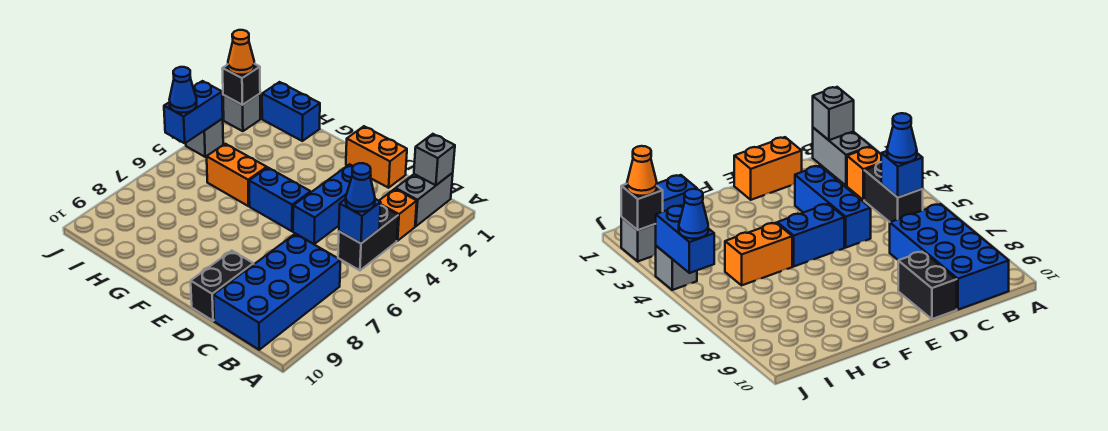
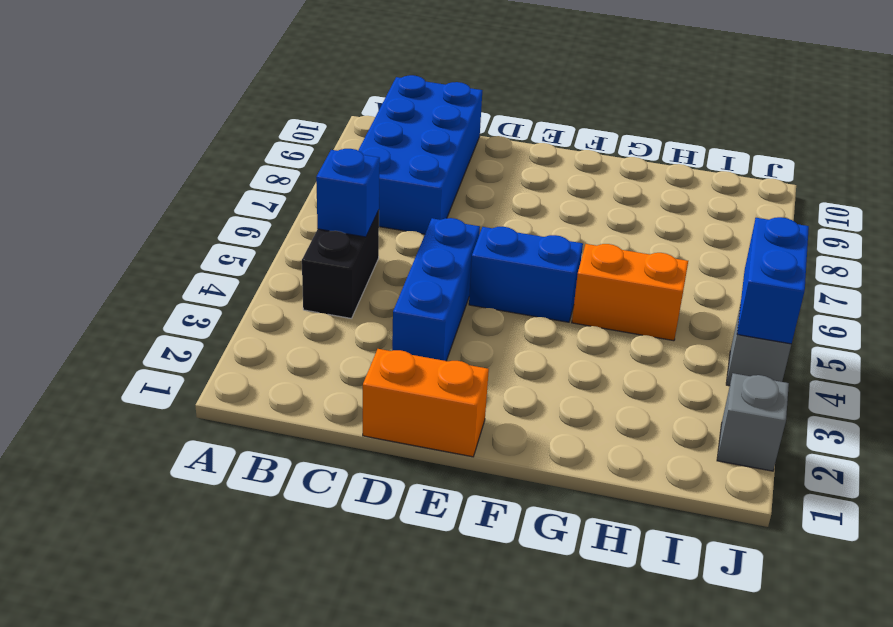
none -> grey 1x2 brick [396,173,453,226]
none -> orange 1x1 brick [379,189,417,241]
none -> black 1x2 brick [191,251,254,321]

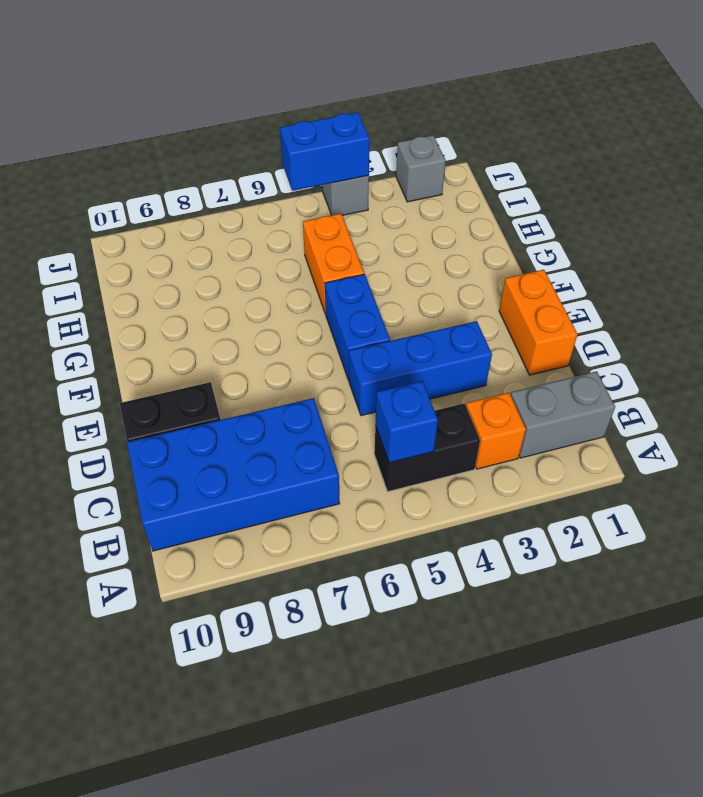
none -> blue 1x2 brick [262,82,320,141]
none -> grey 1x1 brick [414,134,455,185]
none -> black 1x1 brick [222,64,260,105]

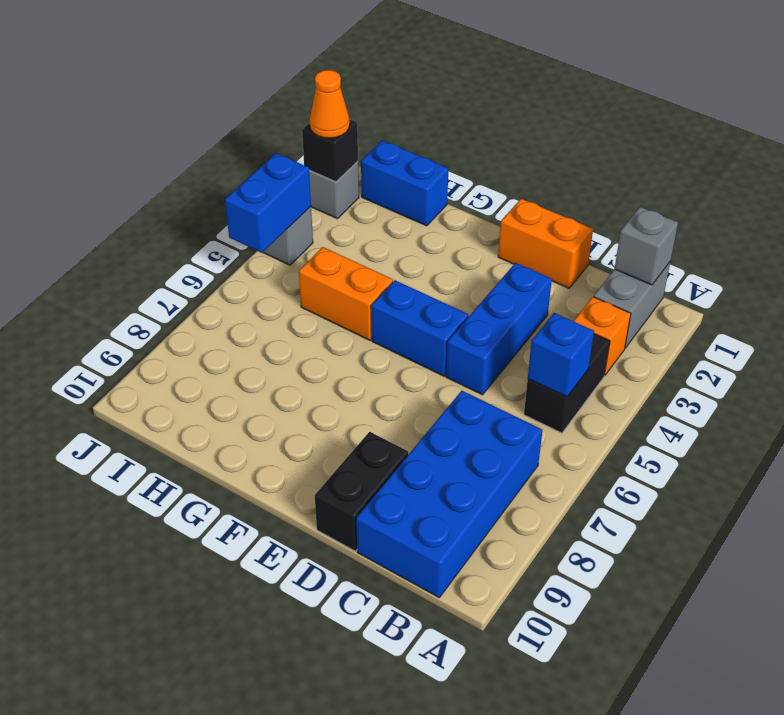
none -> blue 1x1 cone [346,163,375,212]
none -> blue 1x1 cone [169,67,197,113]

